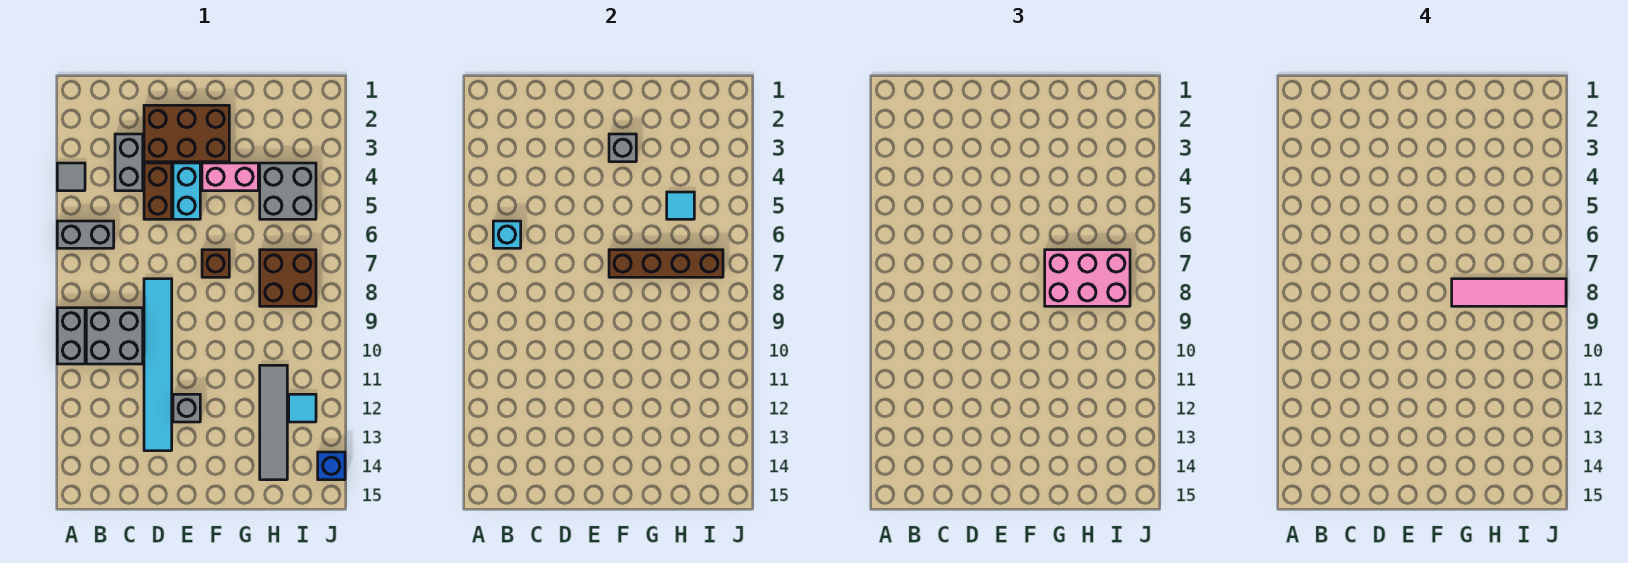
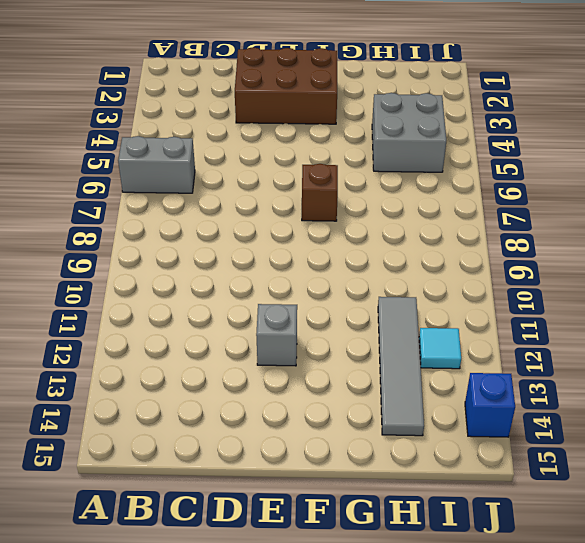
none -> grey 1x1 tile [57,163,85,191]
none -> grey 1x2 brick [57,308,85,364]
none -> grey 2x2 brick [86,308,143,364]

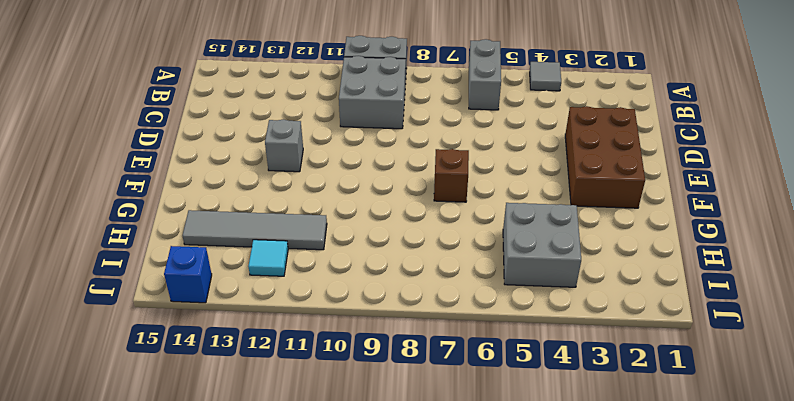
none -> grey 1x2 brick [115,134,143,191]
none -> brown 1x2 brick [144,163,172,219]
none -> cyan 1x6 tile [144,279,172,451]

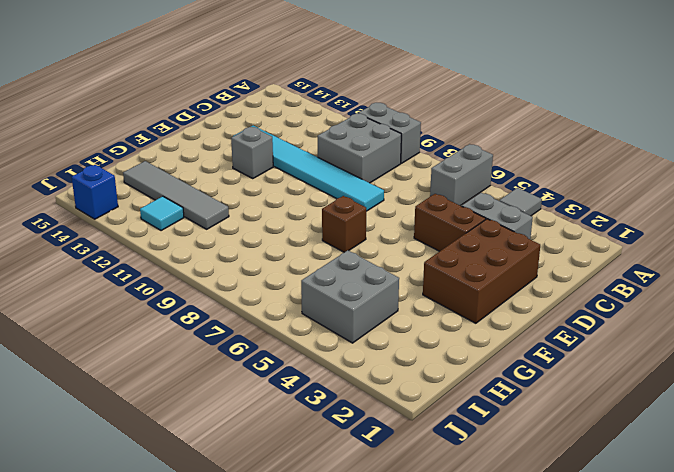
none -> cyan 1x2 brick [173,163,200,219]
none -> pink 1x2 brick [202,163,258,191]
none -> brown 2x2 brick [260,250,316,306]

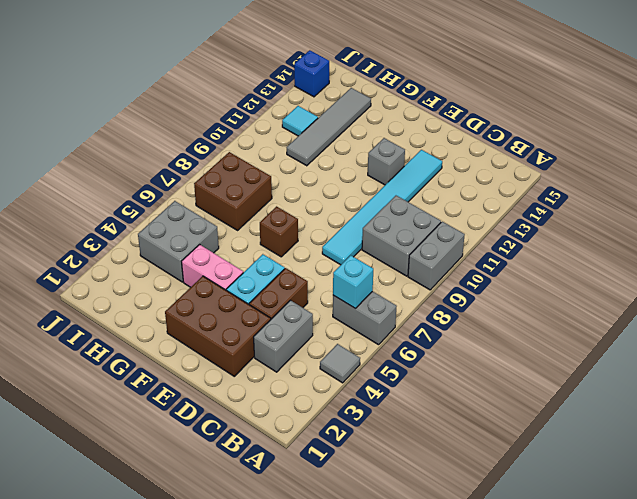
none -> grey 1x1 brick [609,134,636,162]
none -> brown 1x4 brick [609,250,723,277]
none -> cyan 1x1 tile [667,192,694,219]

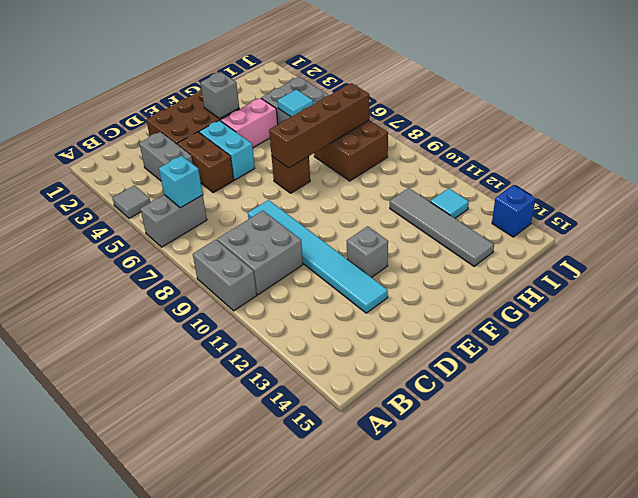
none -> pink 2x3 brick [1045,250,1130,306]
none -> pink 1x4 tile [1452,279,1566,306]

